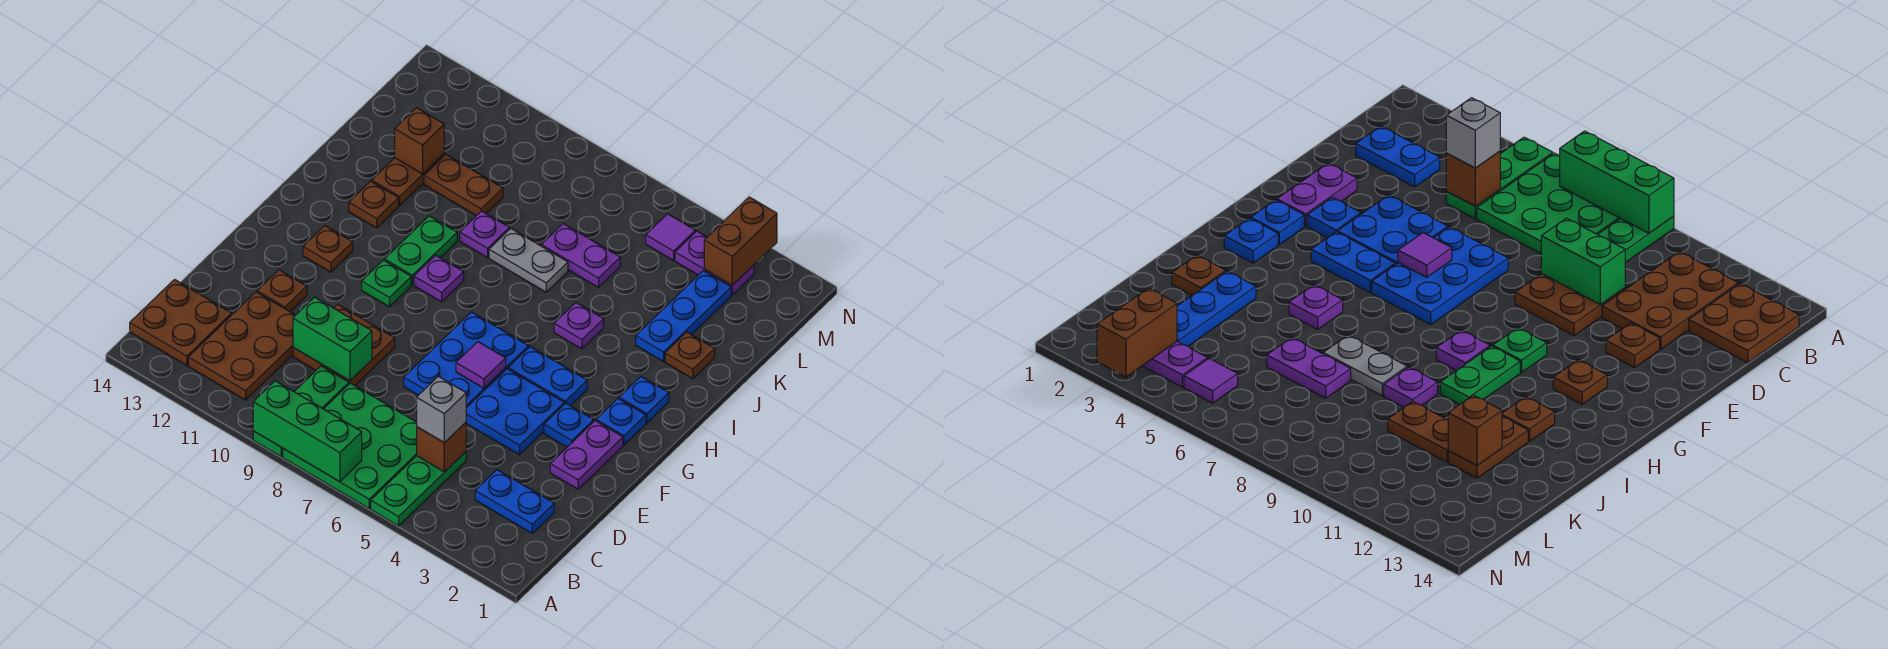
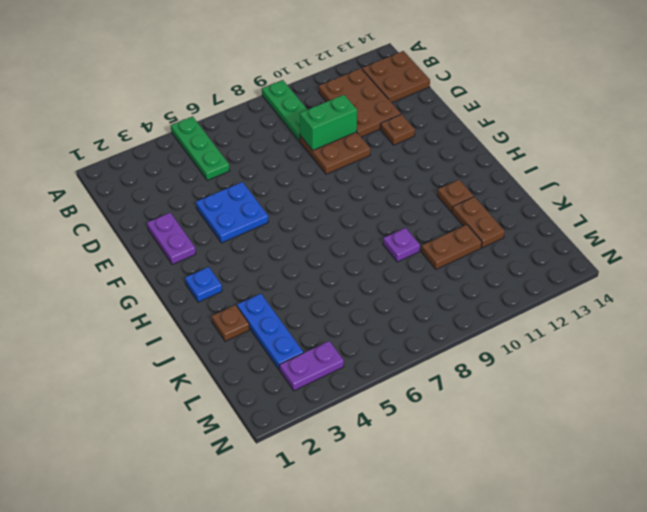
none -> green 3x3 plate [283,383,417,508]
none -> blue 1x2 plate [475,470,554,533]
none -> blue 2x3 plate [404,312,529,408]
none -> blue 1x1 plate [544,403,594,447]

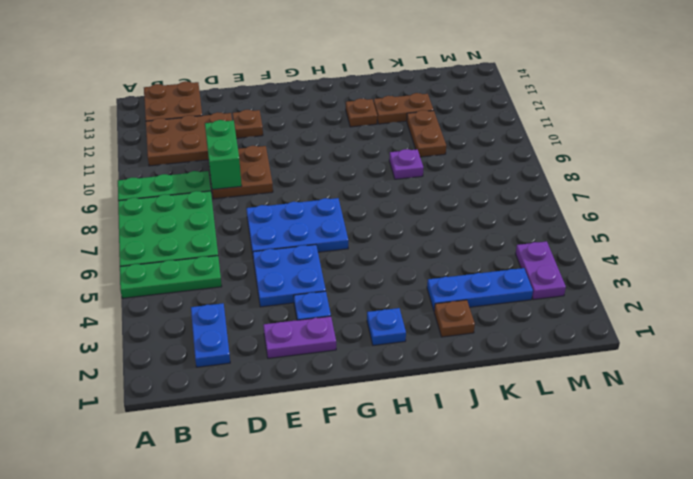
none -> blue 1x1 plate [596,399,646,445]
none -> blue 1x2 plate [508,347,587,406]
none -> green 1x1 plate [362,260,411,307]
none -> brown 1x1 plate [303,226,353,272]

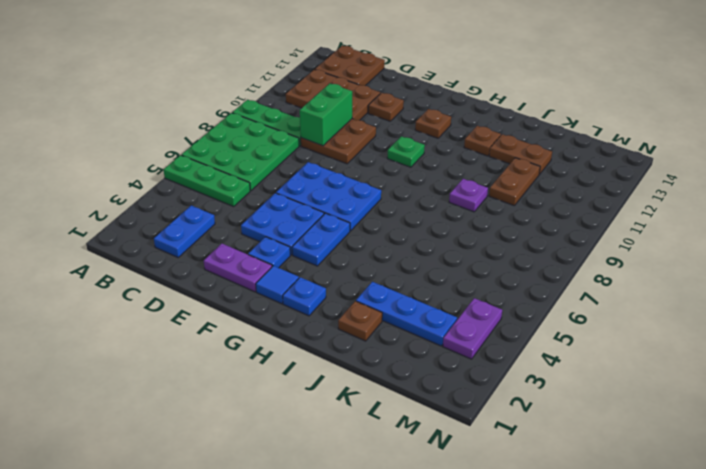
blue 1x1 tile [256,266,299,304] -> blue 1x1 plate [596,399,646,445]
none -> purple 1x1 plate [414,255,464,302]
none -> green 1x2 plate [385,216,457,284]
none -> purple 1x1 plate [554,303,604,349]
none -> grey 1x2 plate [489,229,568,292]

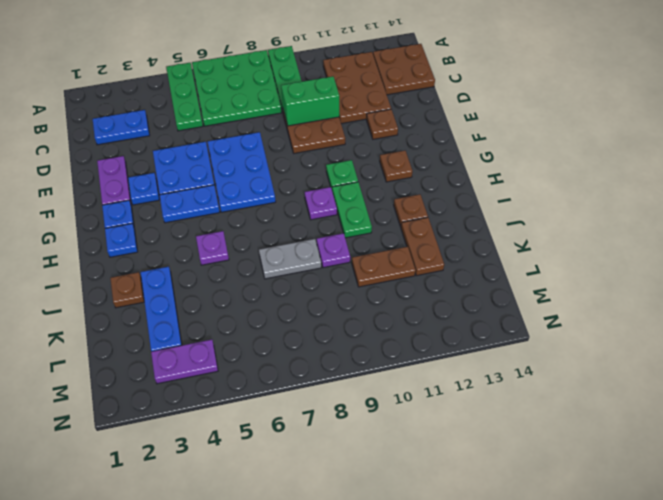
none -> purple 1x2 plate [541,224,620,287]
none -> purple 1x1 tile [646,214,696,260]
none -> green 1x3 brick [253,381,362,482]
none -> brown 1x1 brick [417,422,466,472]

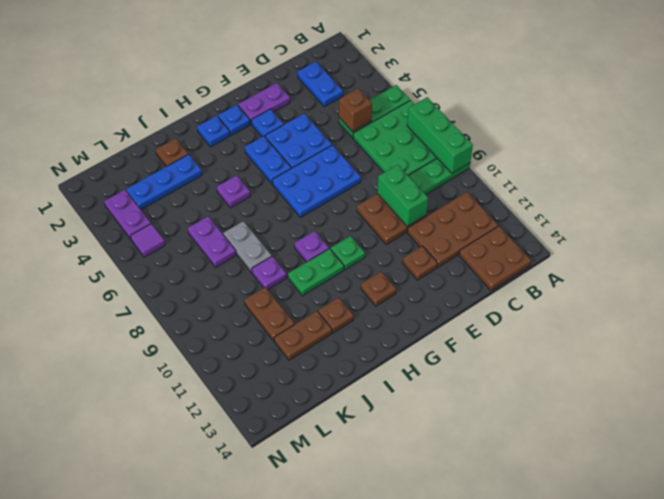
none -> purple 1x1 tile [456,342,506,388]
none -> brown 1x1 brick [395,108,444,174]
none -> brown 1x2 brick [704,197,777,285]
none -> grey 1x1 brick [417,376,466,443]

